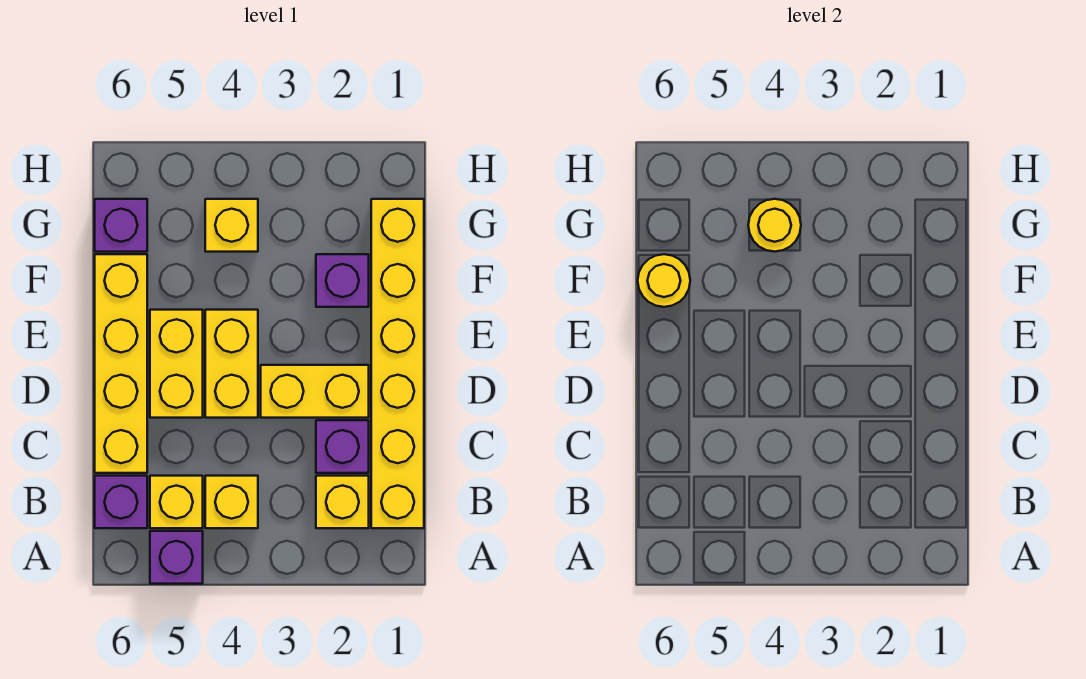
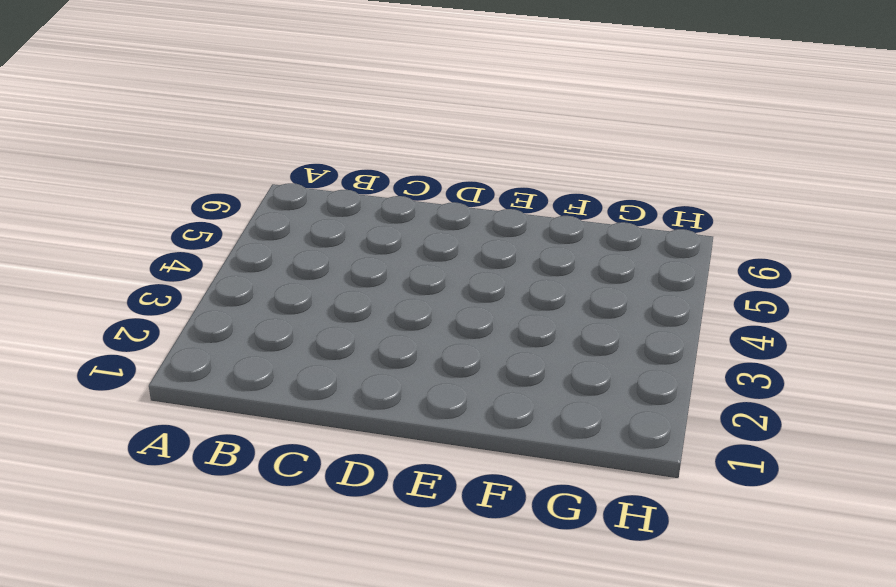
none -> purple 1x1 brick [150,531,203,584]
none -> yellow 1x6 brick [371,199,424,528]
none -> yellow 1x1 brick [316,476,369,528]

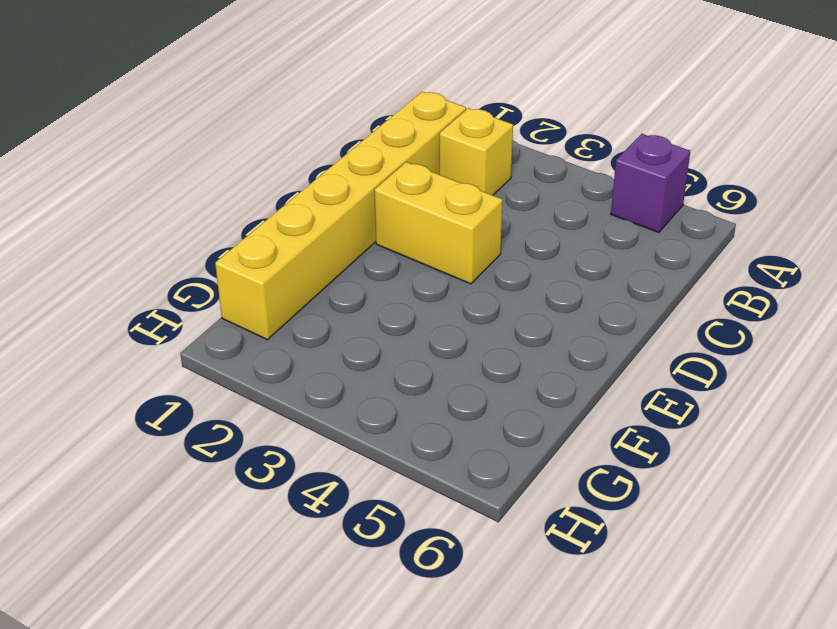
none -> yellow 1x1 brick [205,476,258,528]
none -> yellow 1x1 brick [150,476,203,528]
none -> purple 1x1 brick [95,476,147,528]

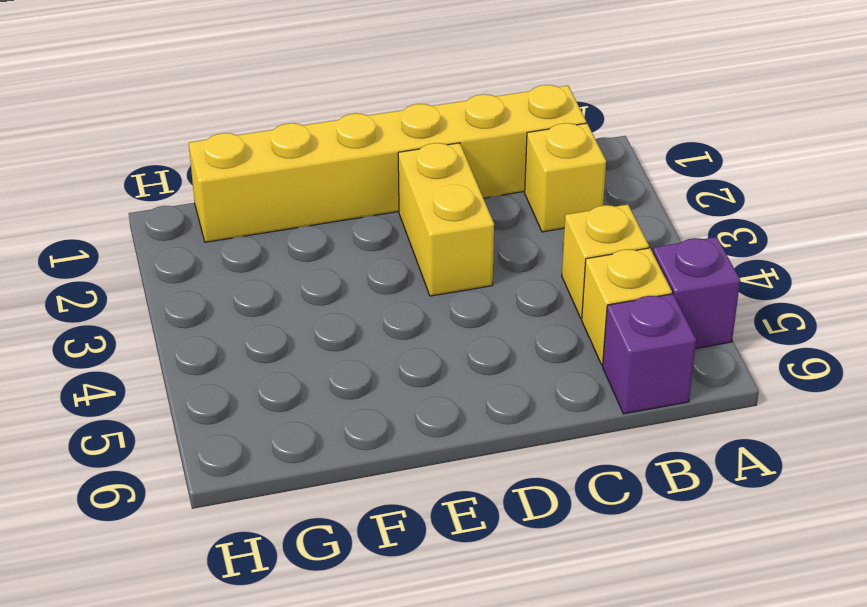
none -> purple 1x1 brick [316,420,369,473]
none -> yellow 1x4 brick [95,254,147,473]
none -> yellow 1x2 brick [205,310,258,418]

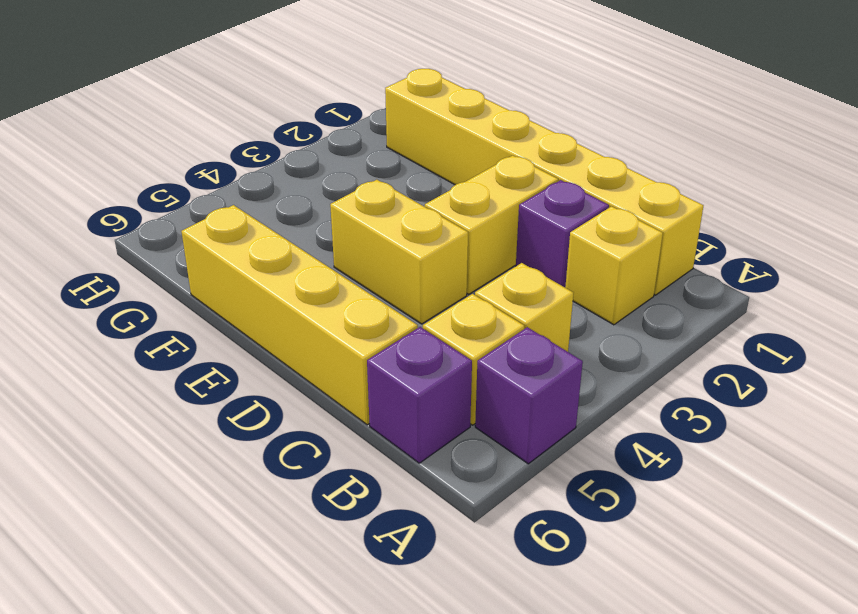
none -> yellow 1x2 brick [150,310,203,418]
none -> purple 1x1 brick [316,254,369,307]
none -> yellow 1x1 brick [205,199,258,252]

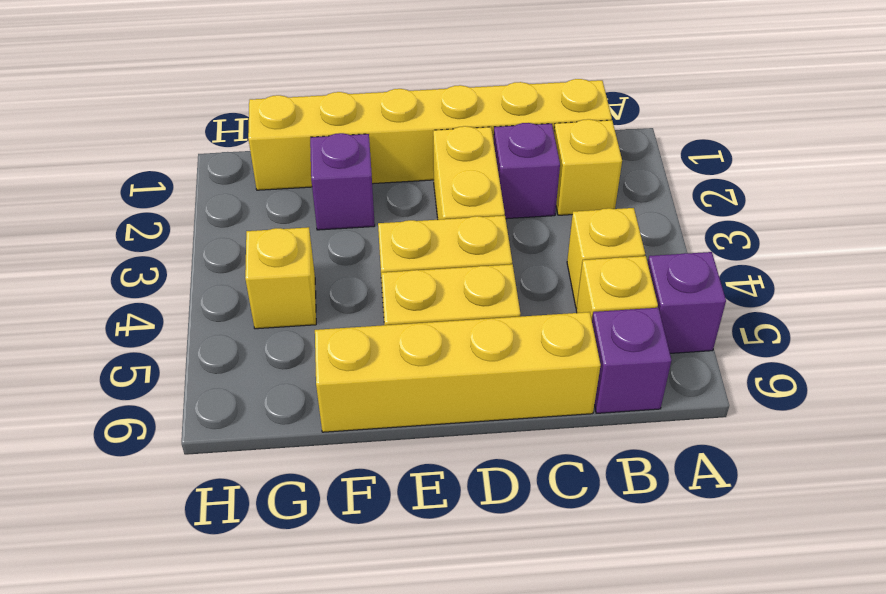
none -> purple 1x1 brick [95,199,147,252]
none -> yellow 1x1 round brick [638,254,690,307]
none -> yellow 1x1 round brick [748,199,801,252]

